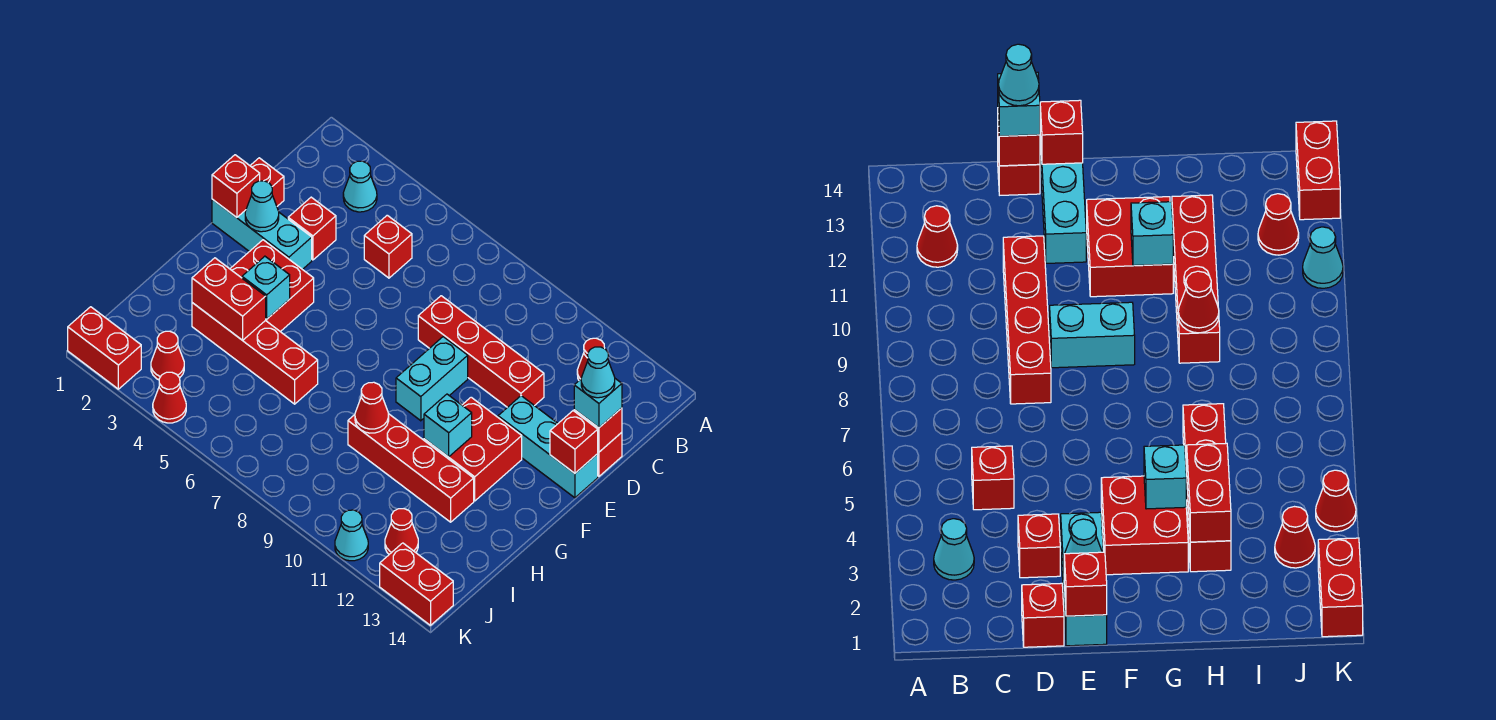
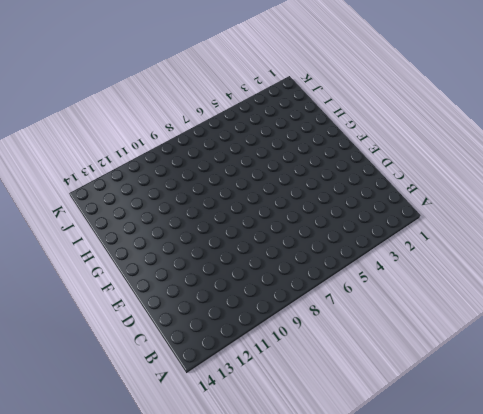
none -> cyan 1x1 cone [343,161,377,212]
none -> red 1x1 cone [577,338,605,380]
none -> red 1x1 brick [364,215,412,278]
none -> red 1x1 brick [250,158,284,206]

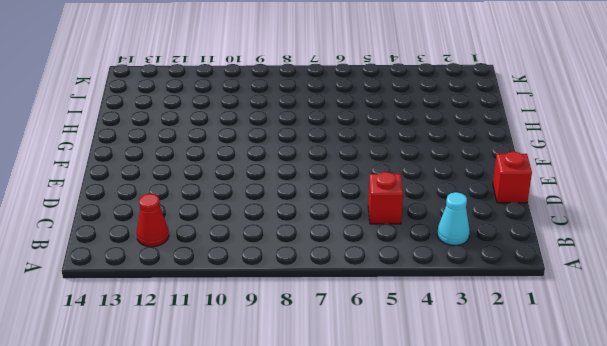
none -> red 1x1 brick [288,197,336,260]
none -> red 1x4 brick [418,296,544,407]
none -> red 1x1 brick [598,432,622,476]
none -> cyan 1x3 brick [212,199,312,270]

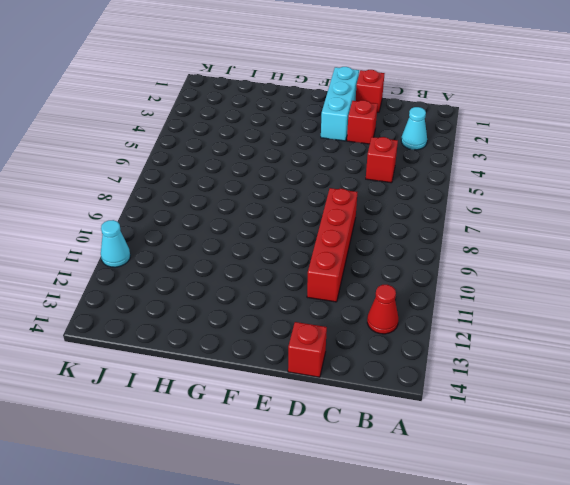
none -> cyan 1x2 brick [396,337,468,421]
none -> cyan 1x3 brick [498,396,598,498]
none -> red 2x2 brick [230,240,314,332]
none -> red 2x2 brick [424,397,522,501]

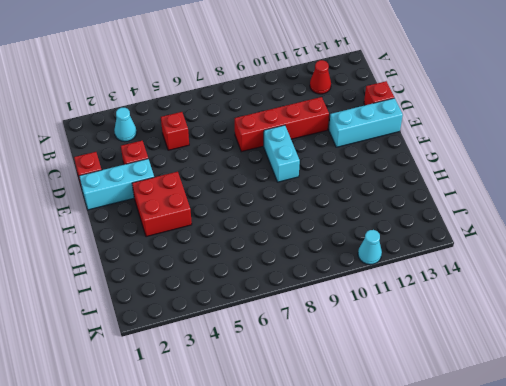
none -> red 2x2 brick [424,397,522,501]
none -> red 1x4 brick [192,303,318,404]
none -> red 1x4 brick [348,414,474,522]
none -> red 1x1 cone [151,331,184,380]

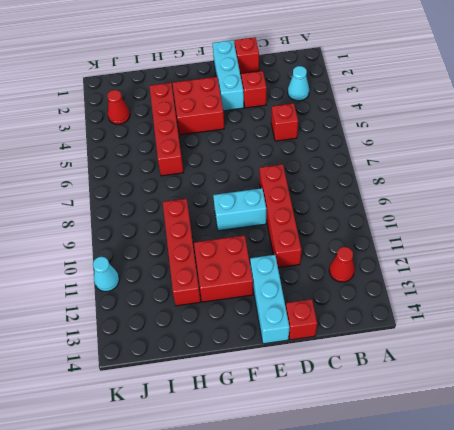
none -> red 1x1 cone [385,509,418,554]
none -> red 1x2 brick [68,307,141,389]
none -> red 1x1 cone [153,372,186,423]
none -> red 1x2 brick [380,543,453,625]

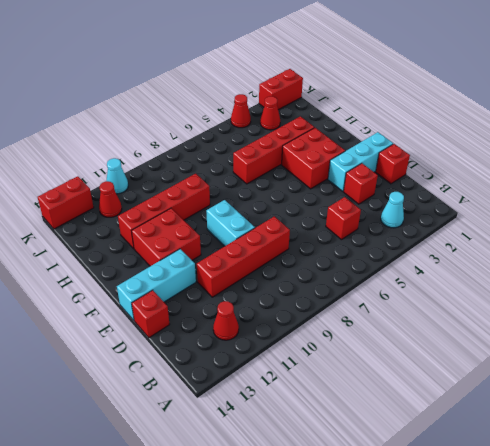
none -> red 1x1 brick [574,408,622,452]
none -> red 1x1 brick [212,155,260,217]
none -> cyan 1x1 cone [245,181,279,232]
none -> red 1x1 brick [550,411,598,473]

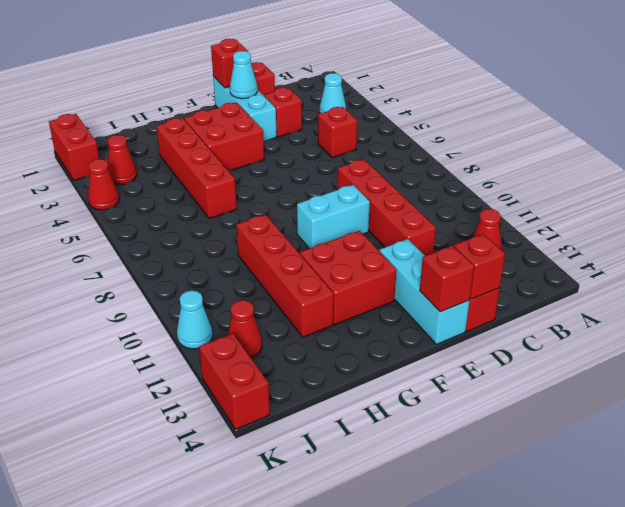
none -> cyan 1x1 brick [242,256,290,319]
none -> cyan 1x1 brick [424,394,472,457]
none -> red 1x2 brick [192,258,266,340]
none -> red 1x1 cone [355,382,389,433]

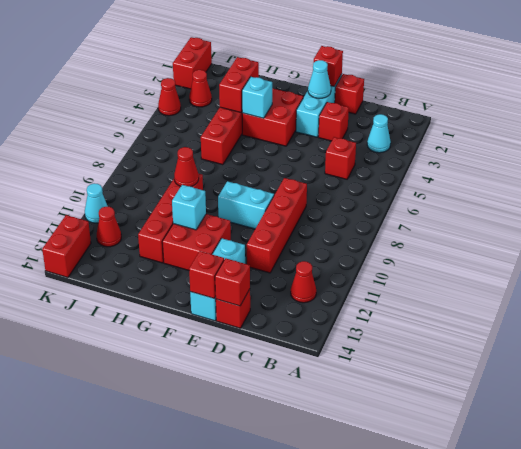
none -> cyan 1x1 brick [574,379,622,428]
none -> cyan 1x1 cone [581,347,615,398]

